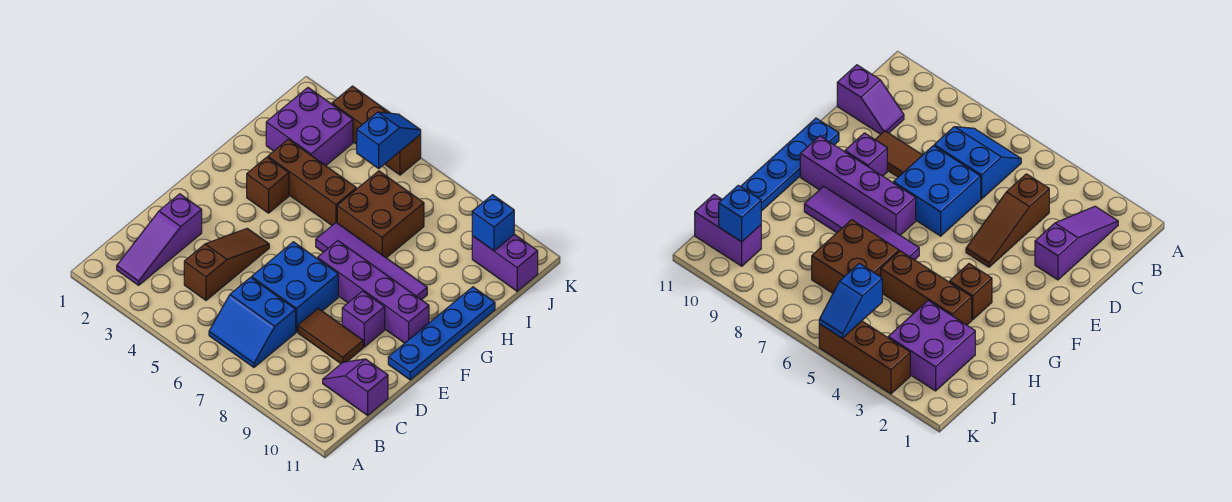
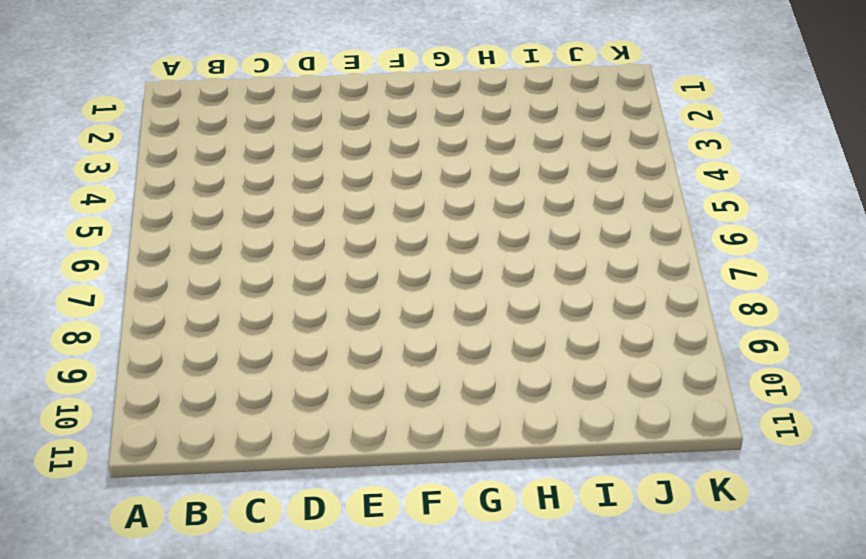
none -> purple 1x3 slope [117,194,202,285]
none -> blue 2x2 slope [209,277,296,367]
none -> brown 1x3 slope [184,228,269,300]

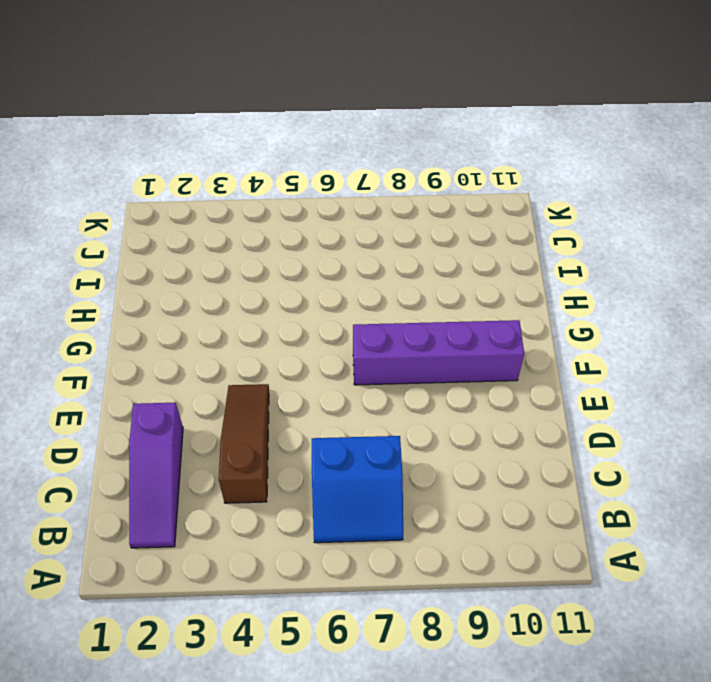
none -> purple 1x2 slope [323,359,388,415]
none -> blue 2x2 brick [252,242,338,332]
none -> brown 1x2 tile [298,309,363,364]

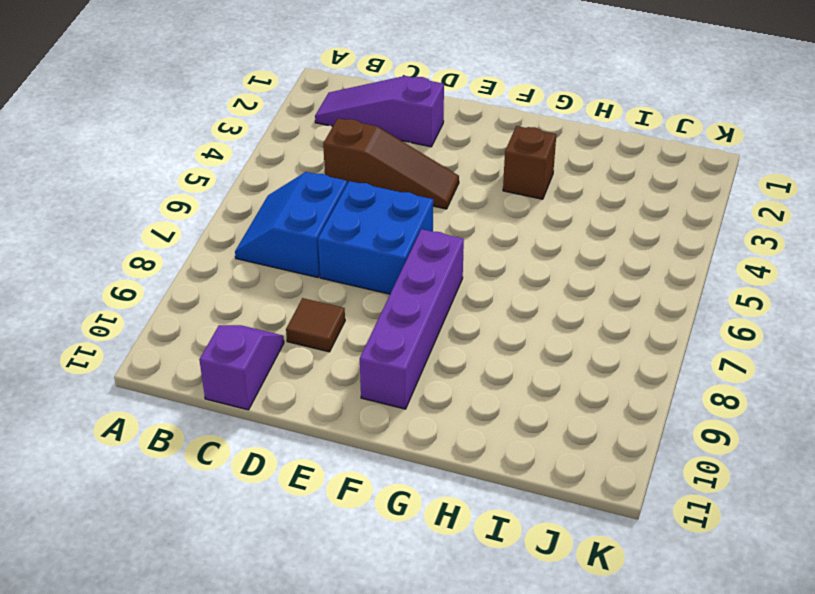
brown 1x1 tile [286,298,345,352] -> brown 1x2 tile [298,309,363,364]
none -> purple 1x1 brick [342,291,385,347]
none -> blue 1x4 plate [388,287,495,380]
none -> purple 1x4 tile [316,223,427,300]

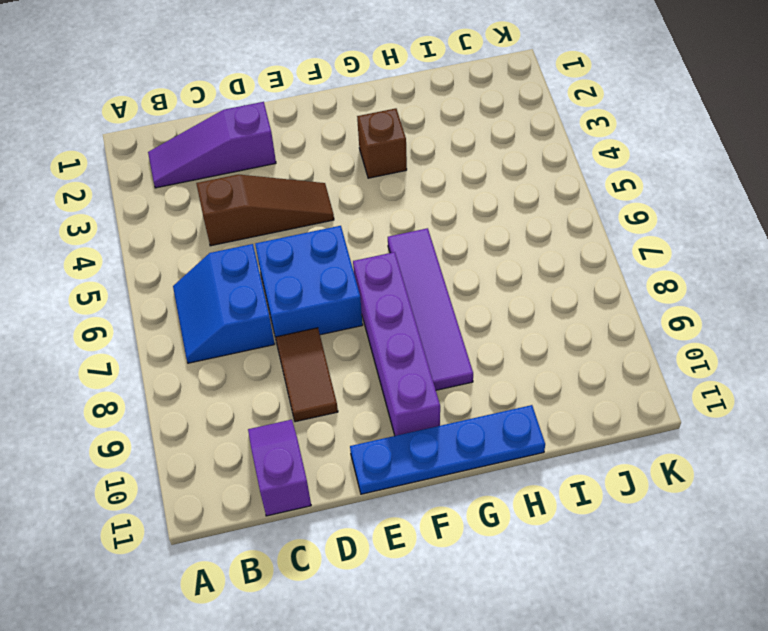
none -> purple 1x1 brick [342,291,385,347]
none -> brown 1x3 brick [268,139,356,225]
none -> brown 2x2 brick [337,171,424,258]

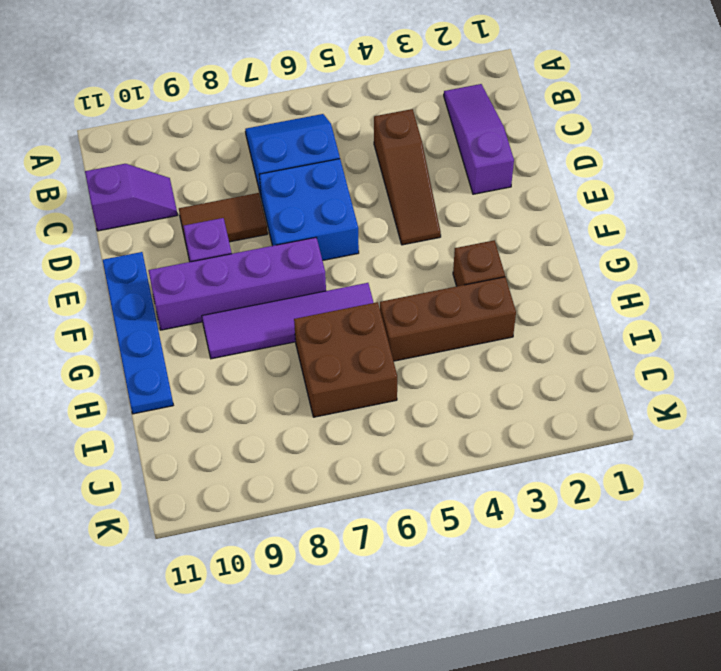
none -> purple 2x2 brick [266,88,353,166]
none -> purple 1x2 brick [472,234,538,291]
none -> brown 1x3 brick [332,86,421,175]

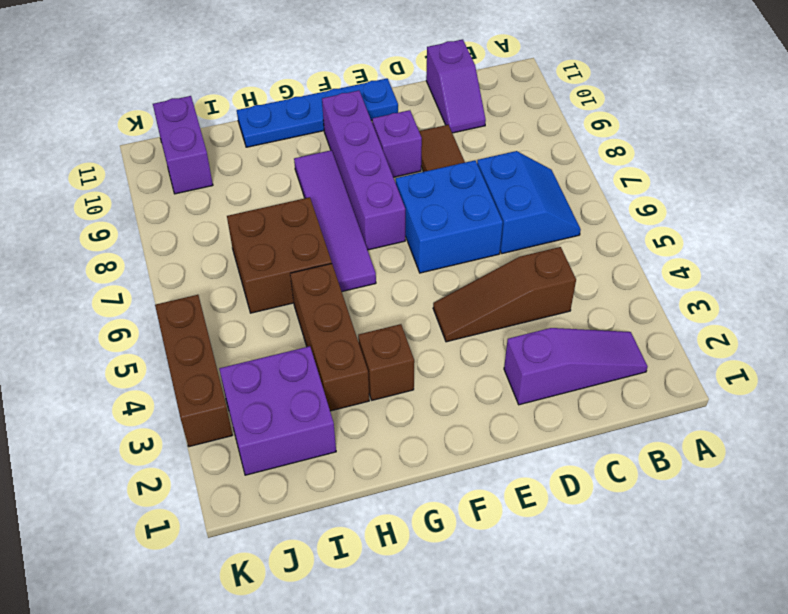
none -> blue 1x2 slope [357,112,421,168]
none -> blue 1x1 brick [472,195,514,251]

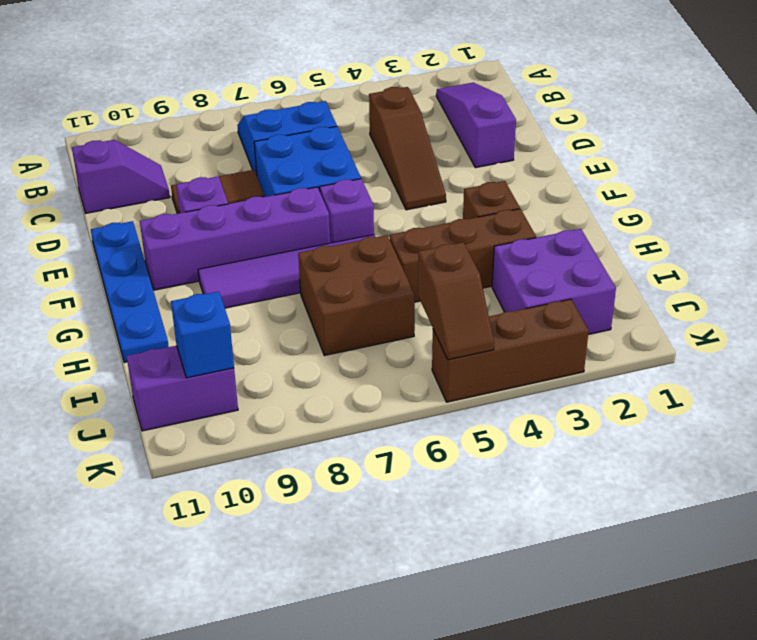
purple 1x1 brick [320,179,374,243] -> none
brown 1x2 slope [418,242,494,360] -> blue 1x2 slope [357,112,421,168]

